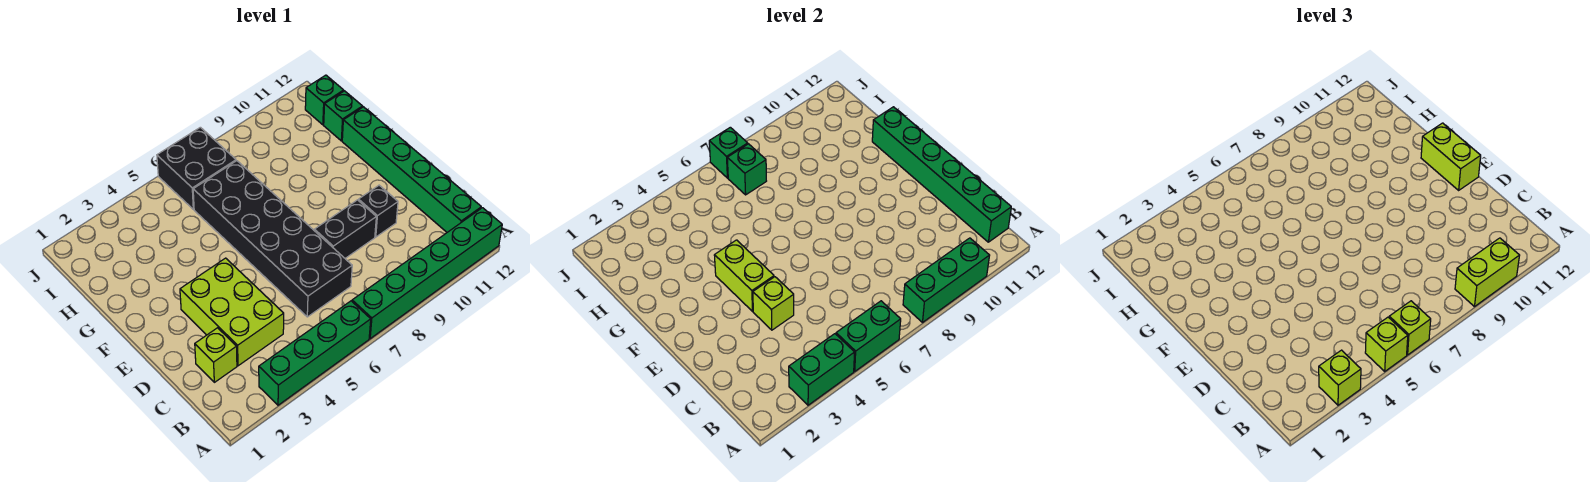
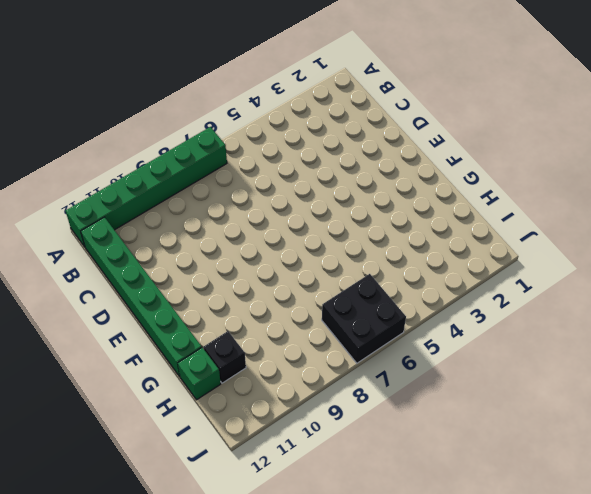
black 1x1 brick [204,331,246,383] -> black 1x1 brick moved to [358,185,398,237]
none -> green 1x4 brick [259,301,371,405]
none -> lime 1x1 brick [195,328,237,382]
none -> lime 2x3 brick [180,258,284,366]

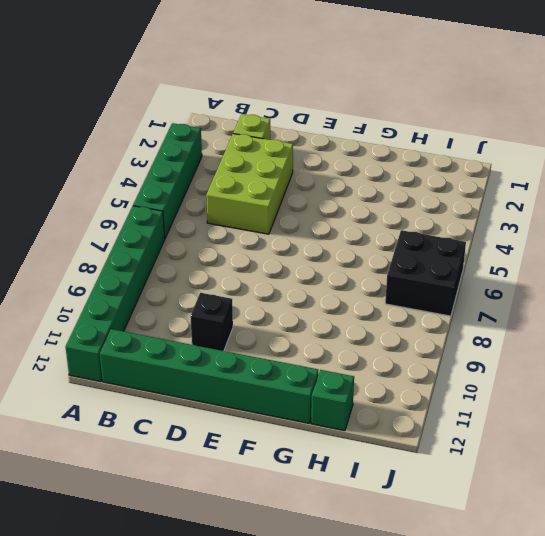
lime 2x3 brick [206,134,293,234] -> lime 2x3 brick turned to [180,258,284,366]
none -> black 2x6 brick [193,161,352,317]
none -> black 1x2 brick [314,200,376,258]
none -> green 1x1 brick [305,75,344,125]

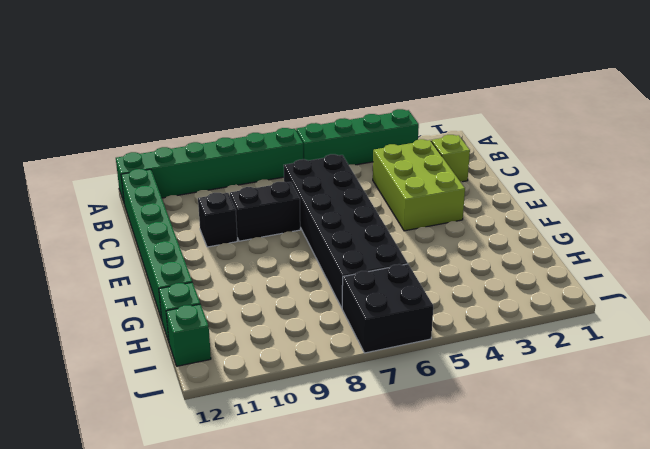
none -> green 1x2 brick [789,334,855,405]
none -> green 1x2 brick [836,301,901,371]
none -> green 1x3 brick [903,238,990,322]

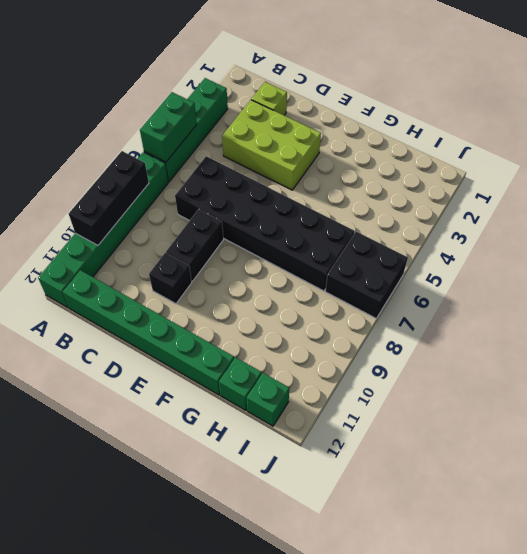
black 1x3 brick [69,151,149,245] -> green 1x3 brick [903,238,990,322]
none -> green 1x2 brick [789,334,855,405]
none -> green 1x6 brick [872,107,1011,242]
none -> lime 1x1 brick [753,277,794,330]

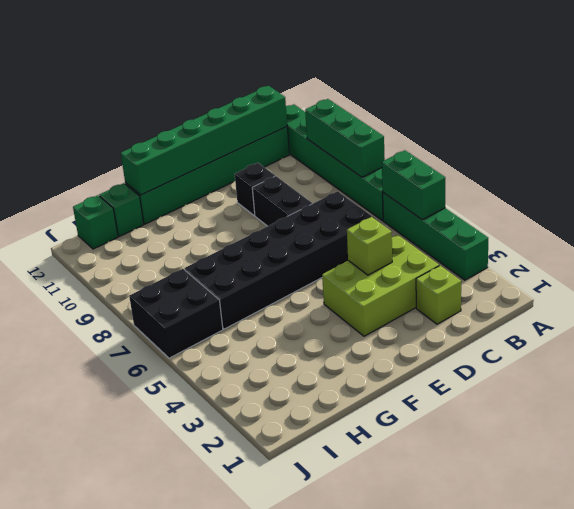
none -> green 1x2 brick [789,334,855,405]
none -> lime 1x2 brick [714,240,774,311]
none -> green 1x1 brick [727,144,766,195]

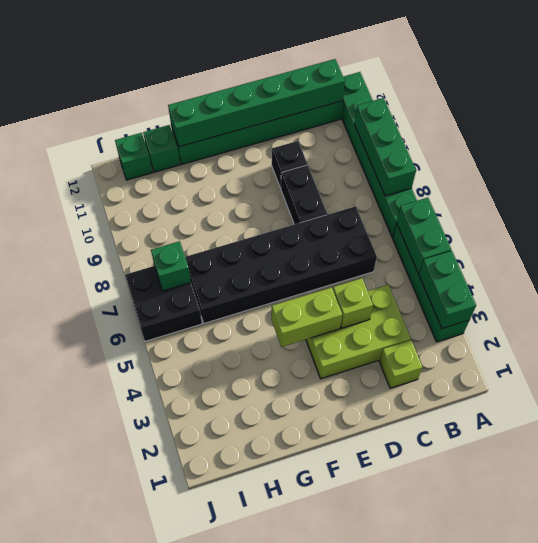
none -> green 1x1 brick [709,127,748,178]
none -> lime 1x1 brick [1319,350,1361,405]
none -> lime 1x1 brick [1365,317,1408,371]

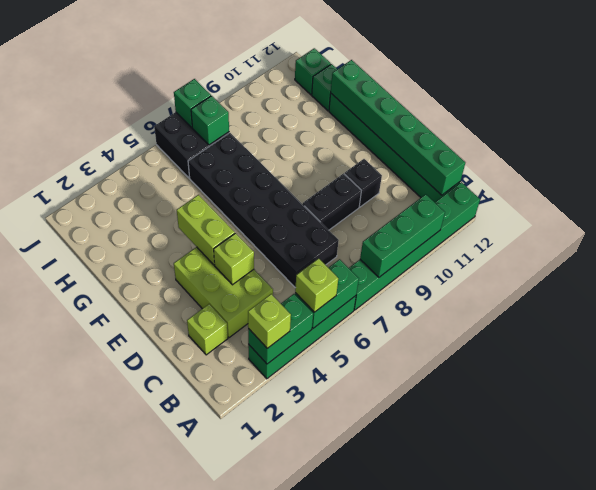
none -> lime 1x1 brick [1389,301,1431,355]
none -> lime 1x2 brick [1455,238,1520,307]
none -> lime 1x2 brick [1421,123,1481,190]

